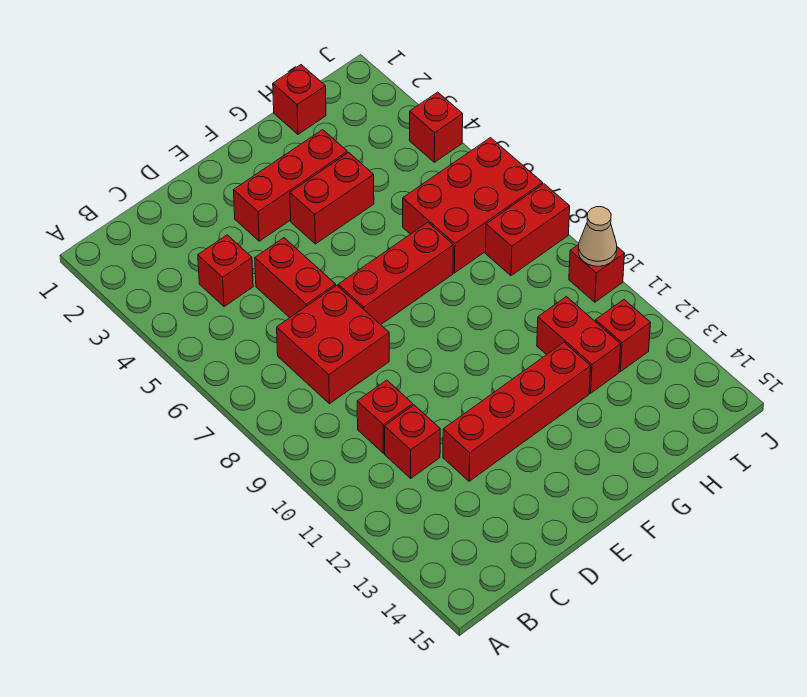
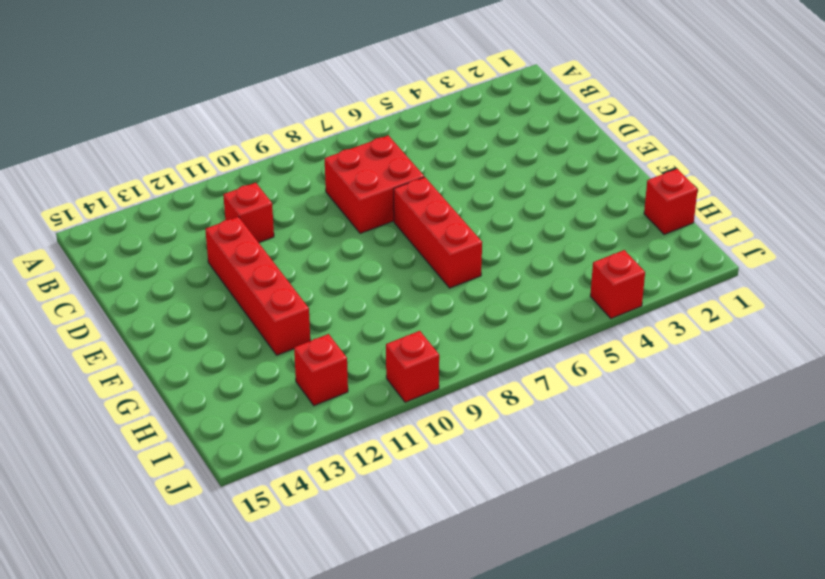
none -> red 1x1 brick [198,235,253,307]
none -> red 1x1 brick [357,380,413,453]
none -> red 1x2 brick [255,238,336,318]

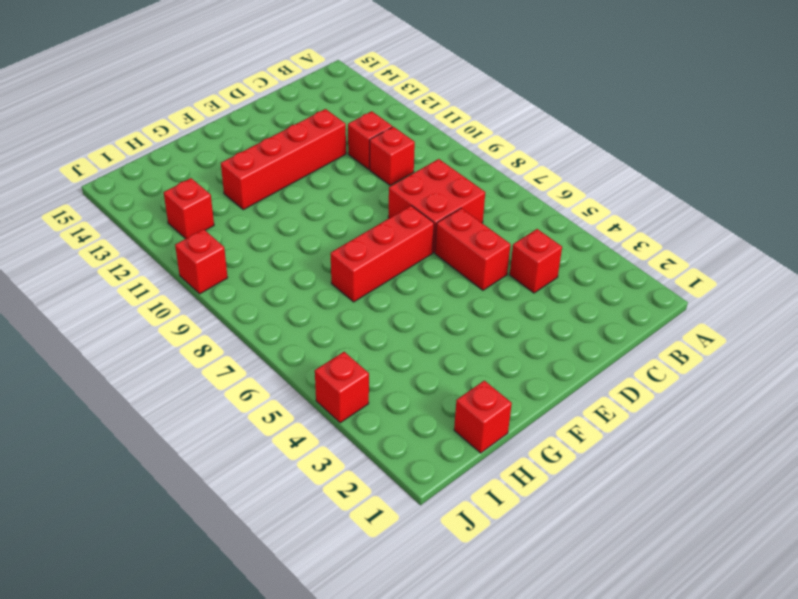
none -> red 1x3 brick [233,130,347,241]
none -> red 1x2 brick [290,153,374,244]
none -> red 2x3 brick [403,138,543,273]

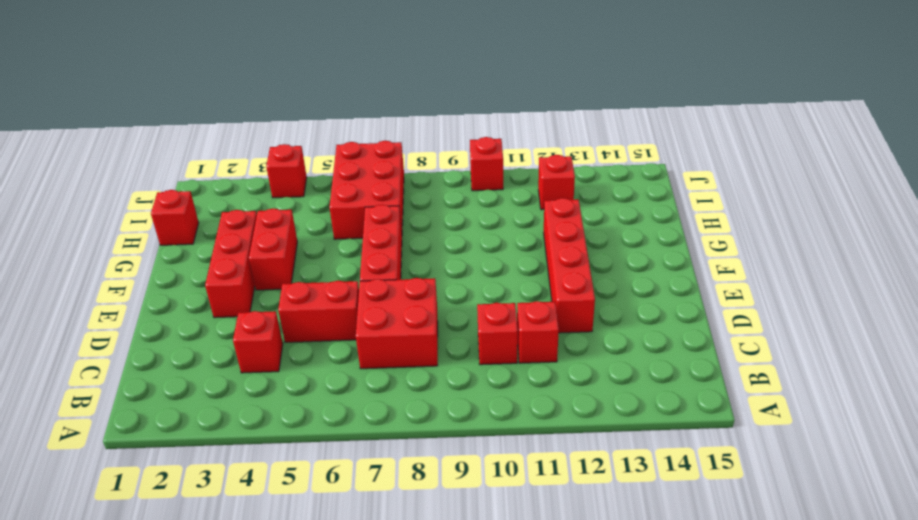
none -> red 1x2 brick [537,297,621,393]
none -> red 1x2 brick [485,184,570,276]
none -> tan 1x1 cone [578,207,617,266]

